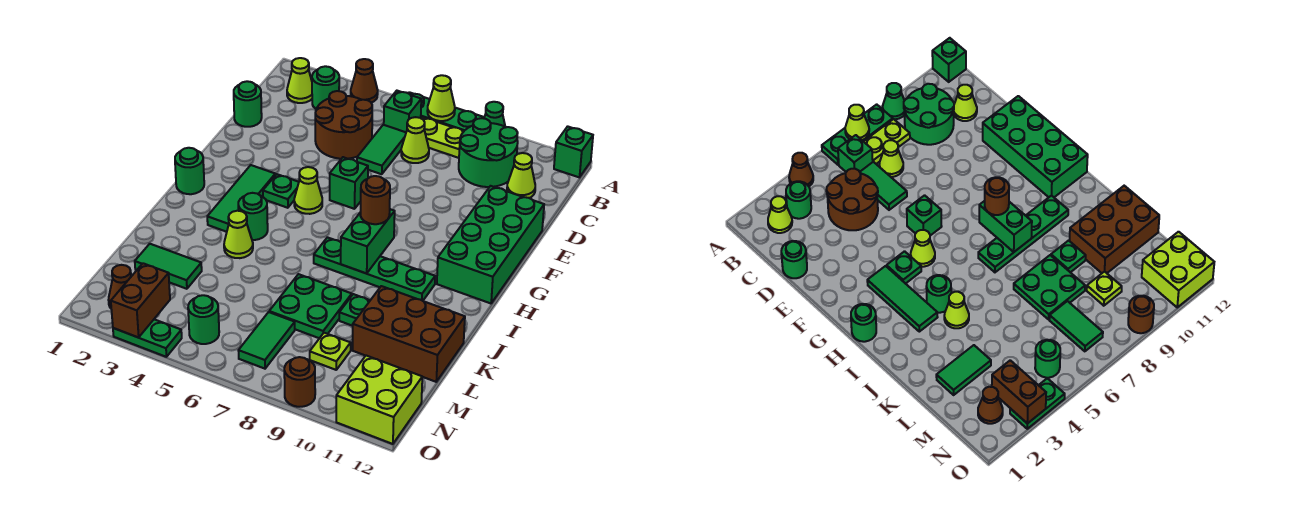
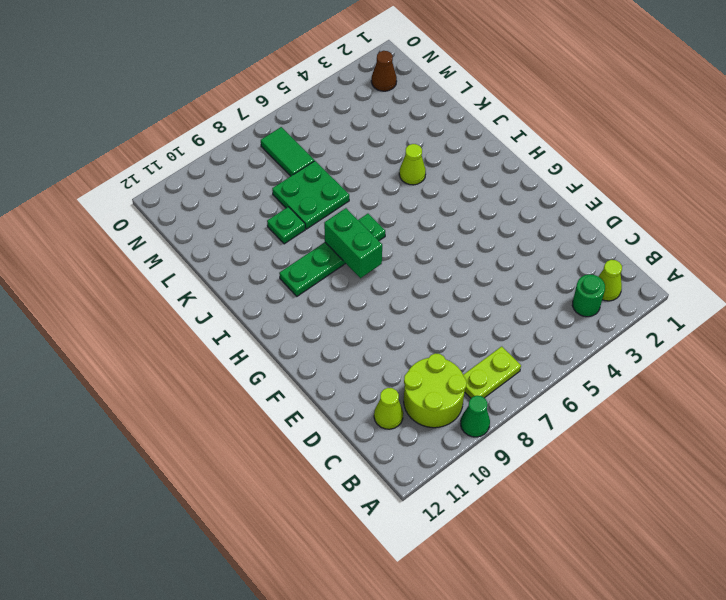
lime 2x2 round brick [404,353,467,428] -> green 2x2 round brick [459,118,518,187]
none -> brown 1x1 cone [351,59,378,103]
none -> green 1x3 plate [408,92,484,131]
none -> green 1x1 brick [554,126,593,177]
none -> green 1x1 brick [384,91,421,132]

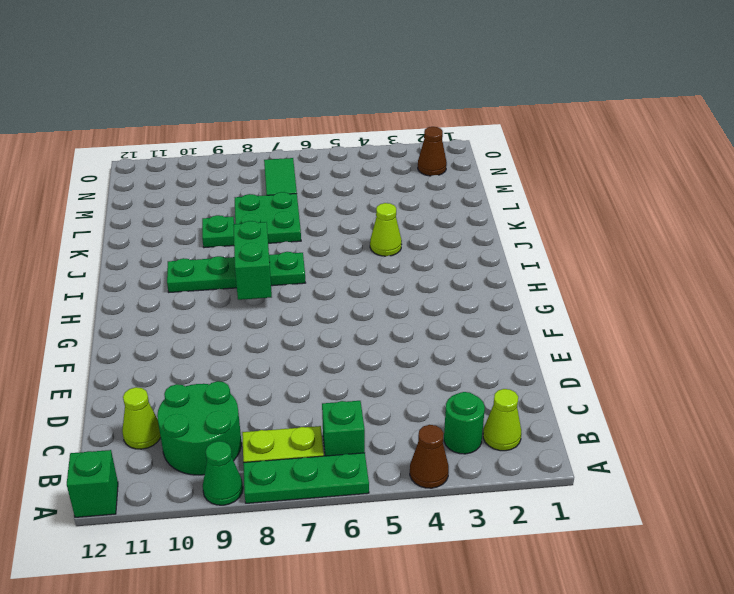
none -> brown 2x2 round brick [315,91,372,159]
none -> green 1x2 tile [357,125,406,174]
none -> lime 1x1 cone [401,117,429,163]
none -> green 1x1 round brick [234,81,262,127]

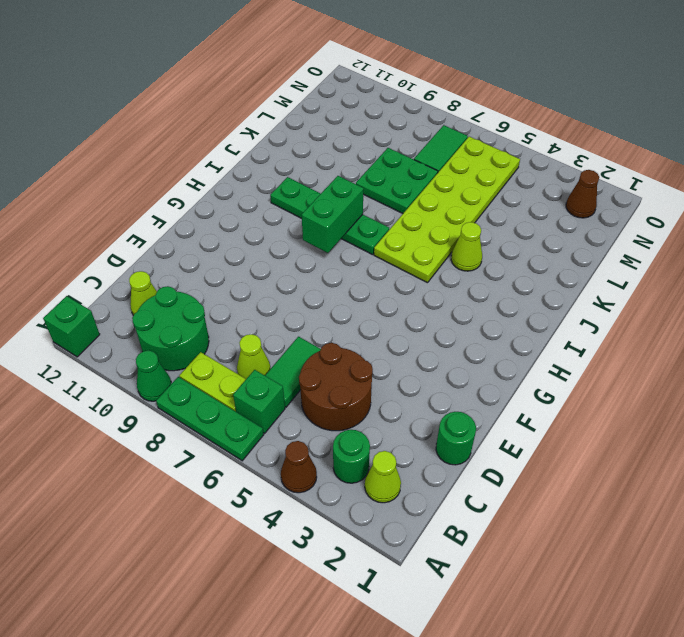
lime 2x6 plate [374,137,520,283] -> green 1x1 round brick [188,295,219,344]
none -> green 2x4 brick [437,186,544,303]
none -> green 1x1 brick [330,157,368,209]
none -> green 1x3 tile [207,165,275,232]
none -> green 1x1 plate [263,174,299,208]

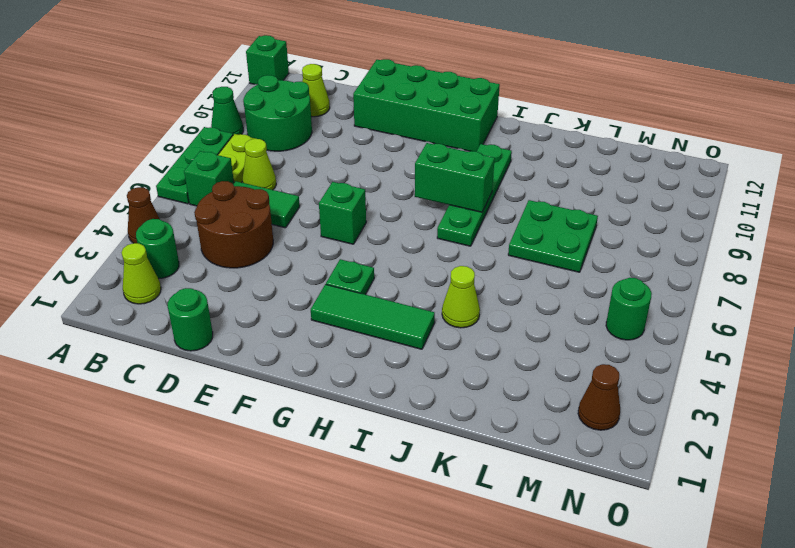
none -> lime 1x1 cone [294,167,322,214]
none -> green 1x1 round brick [175,148,204,194]
none -> green 1x1 round brick [238,193,268,240]
none -> green 1x1 plate [339,294,370,326]

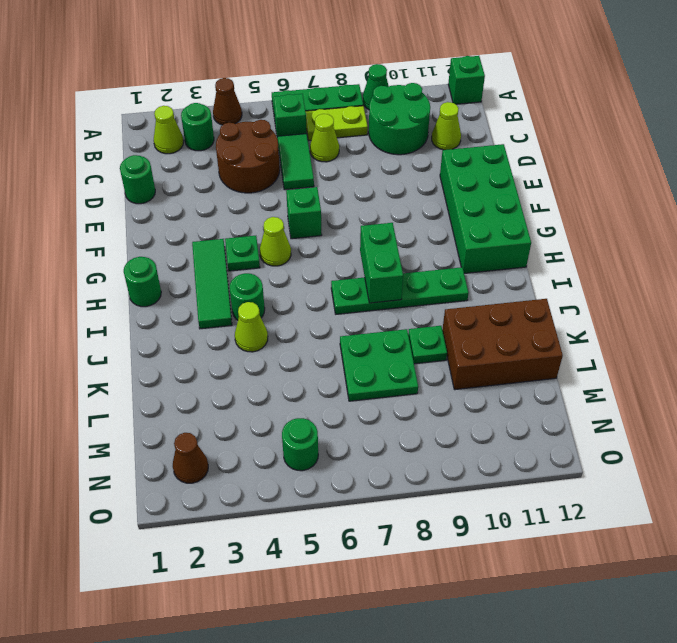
none -> green 1x2 tile [135,244,202,289]
none -> green 1x2 tile [238,312,295,369]
none -> lime 1x1 plate [310,333,351,370]
none -> lime 2x2 brick [336,356,422,444]

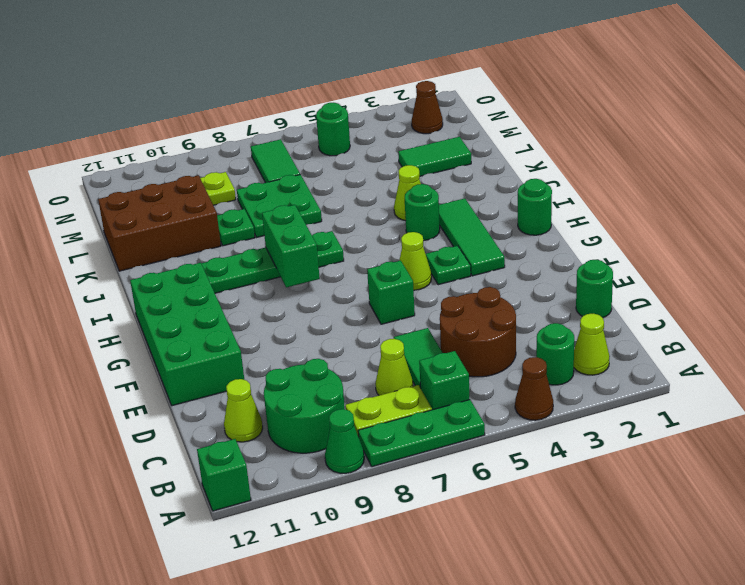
none -> lime 2x2 brick [336,356,422,444]
none -> green 1x2 plate [113,319,182,357]
none -> brown 1x1 round brick [284,357,315,407]
none -> lime 1x1 cone [427,75,455,121]

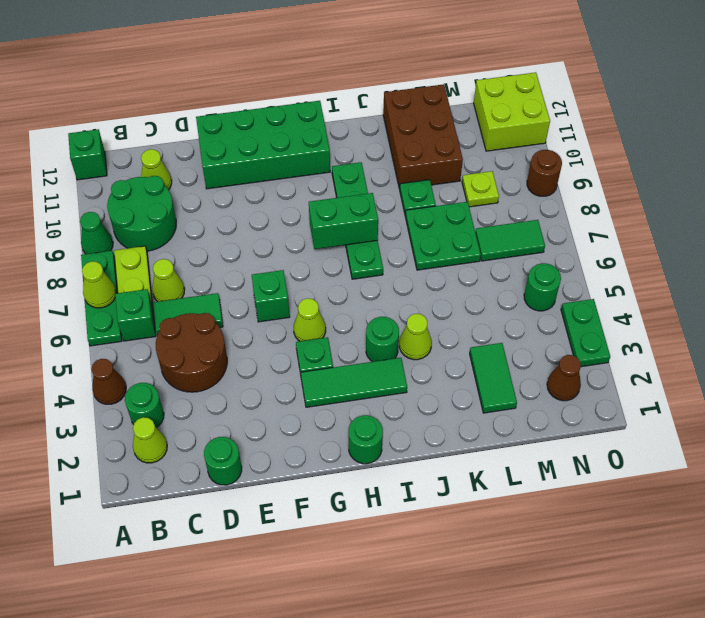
none -> brown 1x2 brick [111,263,170,338]
none -> brown 1x1 round brick [360,176,390,224]

